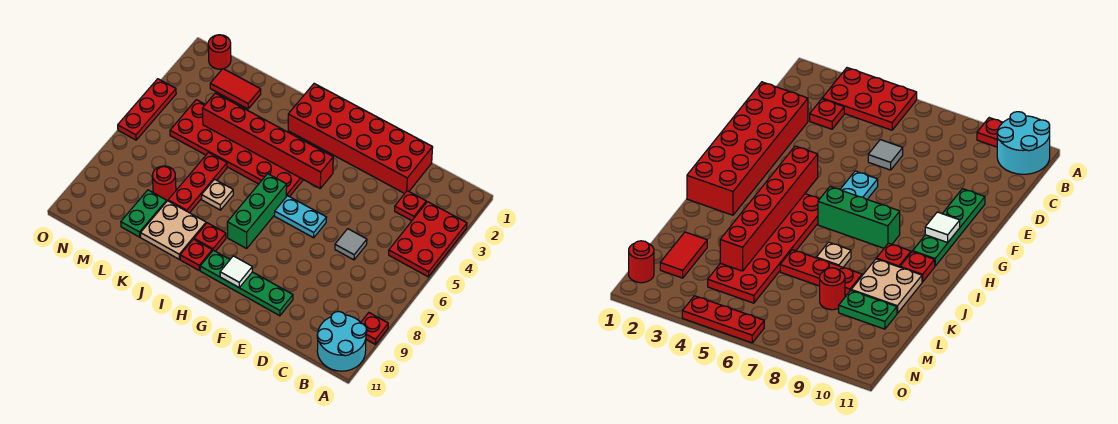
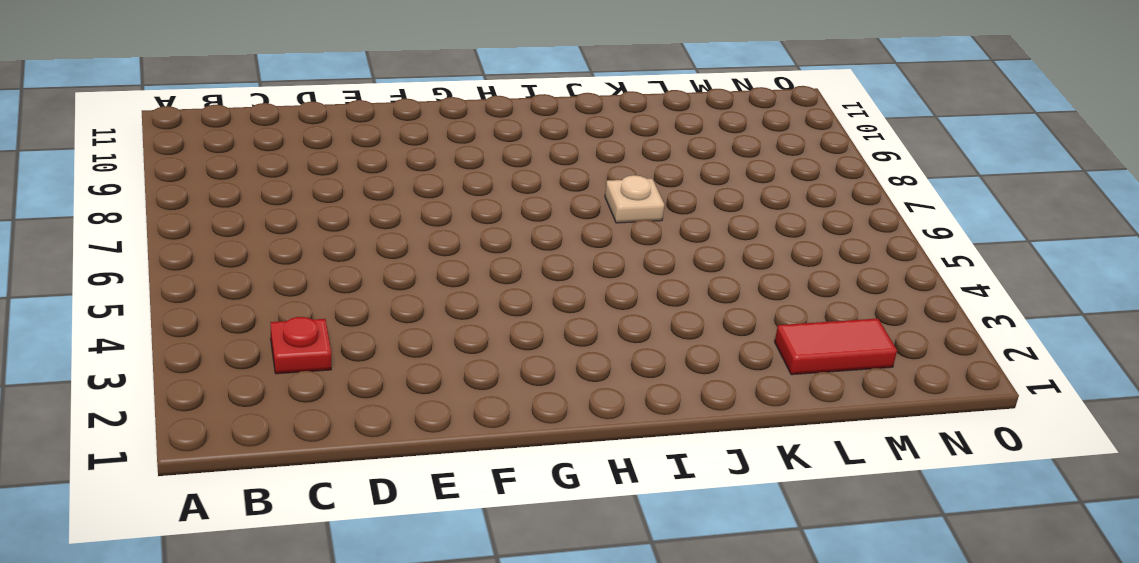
none -> red 2x3 plate [389,202,467,277]
none -> red 1x1 plate [361,313,388,344]
none -> cyan 2x2 round brick [317,312,367,371]

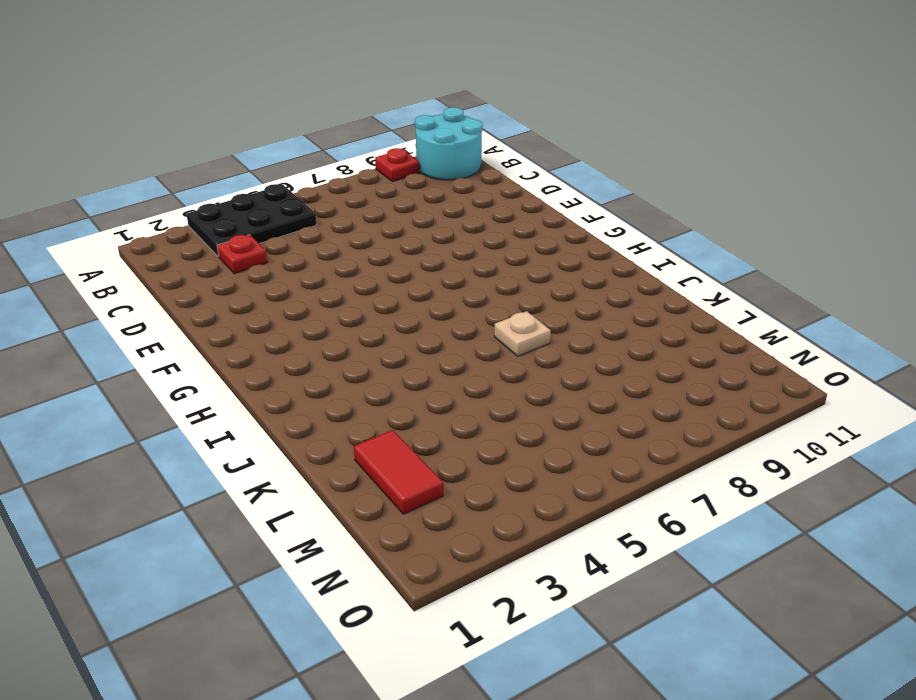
black 2x3 plate [187,184,316,257] -> red 2x3 plate [389,202,467,277]
none -> red 2x6 brick [288,84,433,194]
none -> grey 1x1 tile [335,229,367,260]
none -> green 1x4 plate [200,250,293,316]

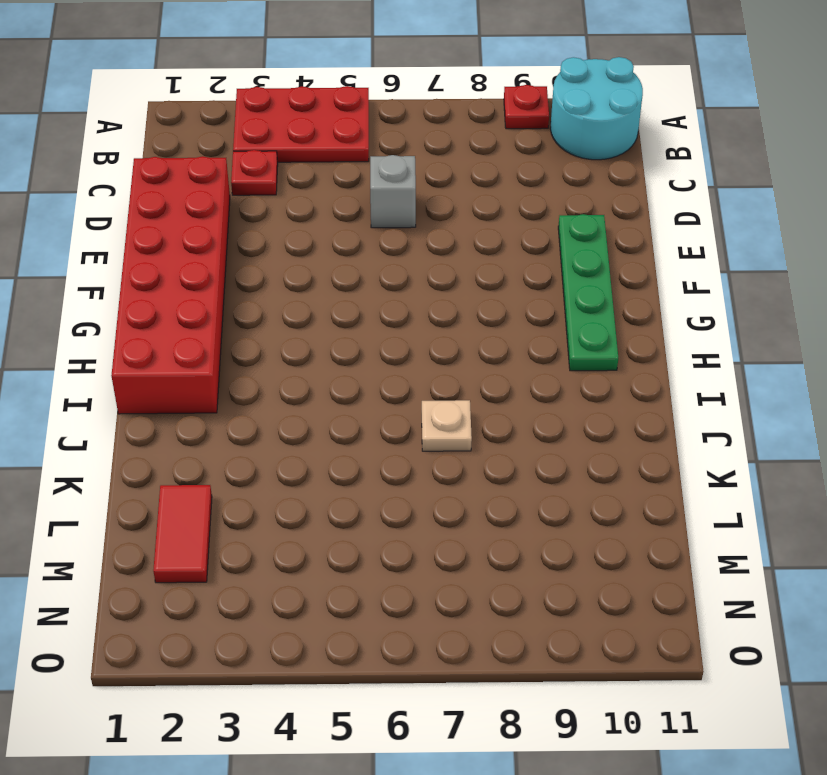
grey 1x1 brick [370,155,416,228] -> grey 1x1 tile [335,229,367,260]
none -> cyan 1x2 plate [275,196,327,238]
none -> red 2x6 plate [170,100,303,197]
none -> green 1x3 brick [227,174,287,248]

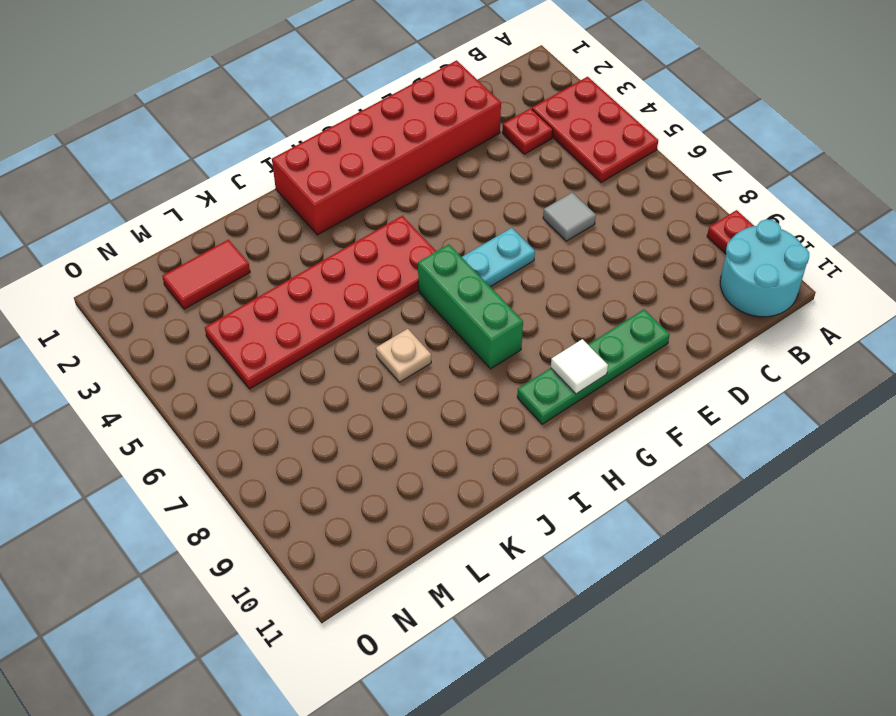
none -> red 1x1 plate [194,223,226,251]
none -> red 1x1 plate [180,239,212,270]
none -> tan 2x2 plate [141,201,206,259]

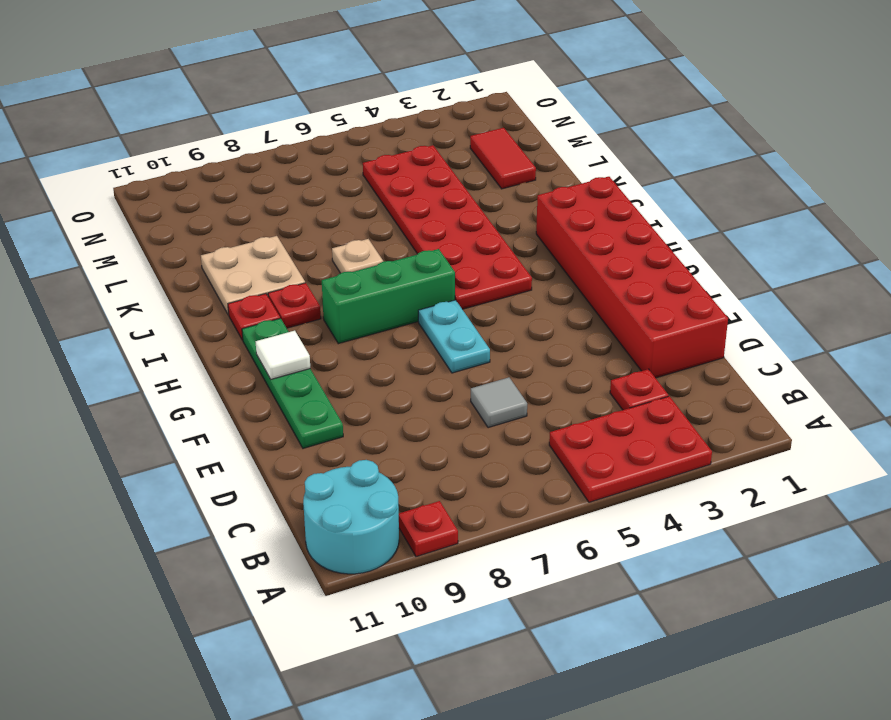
none -> red 1x3 plate [168,153,227,213]
none -> red 1x1 round brick [152,166,176,201]
none -> green 1x2 plate [121,190,167,237]

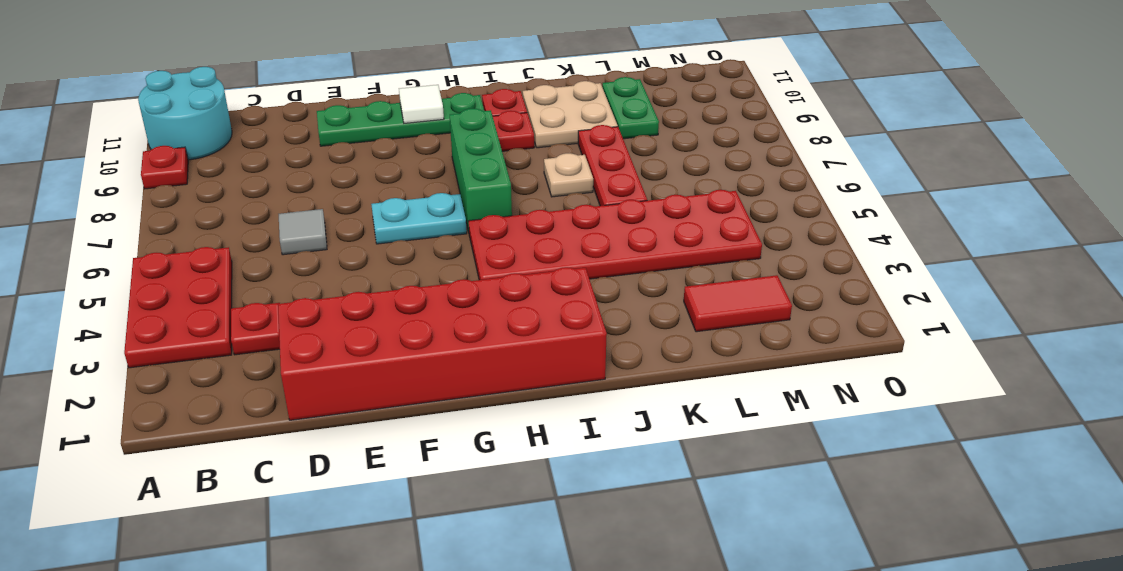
none -> red 1x1 round brick [152,166,176,201]
none -> red 1x1 round brick [208,35,231,69]
none -> red 1x3 plate [118,79,176,140]

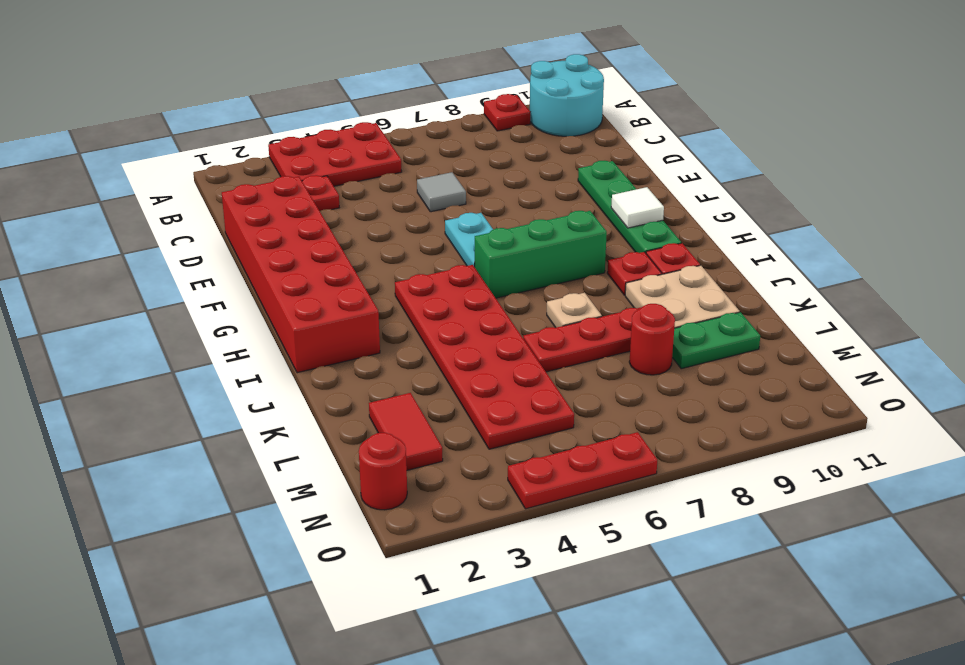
none -> red 1x6 brick [202,93,333,188]

